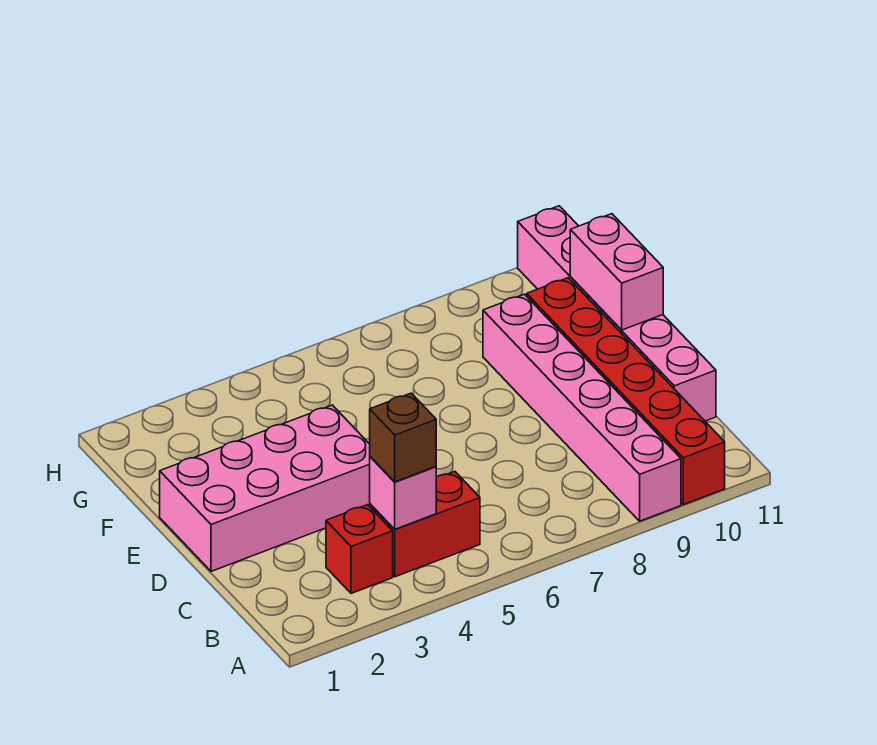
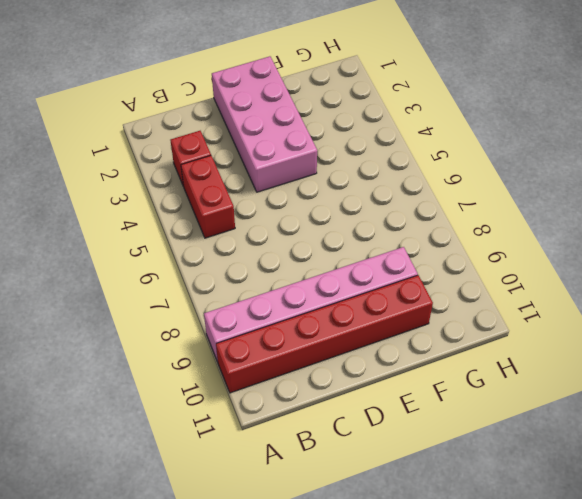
none -> pink 1x6 brick [518,206,716,421]
none -> pink 1x1 brick [370,457,436,529]

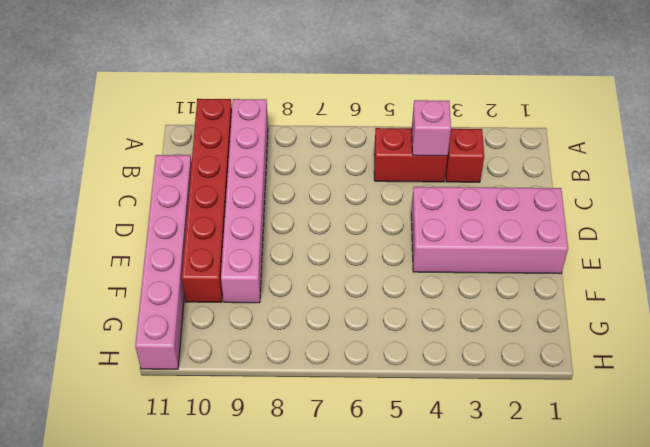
none -> pink 1x2 brick [570,214,663,330]
none -> brown 1x1 brick [370,393,436,482]

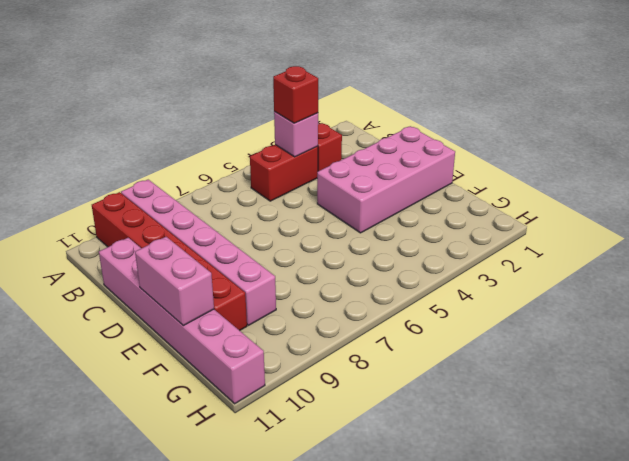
red 1x1 brick [273,66,318,123] -> brown 1x1 brick [370,393,436,482]

